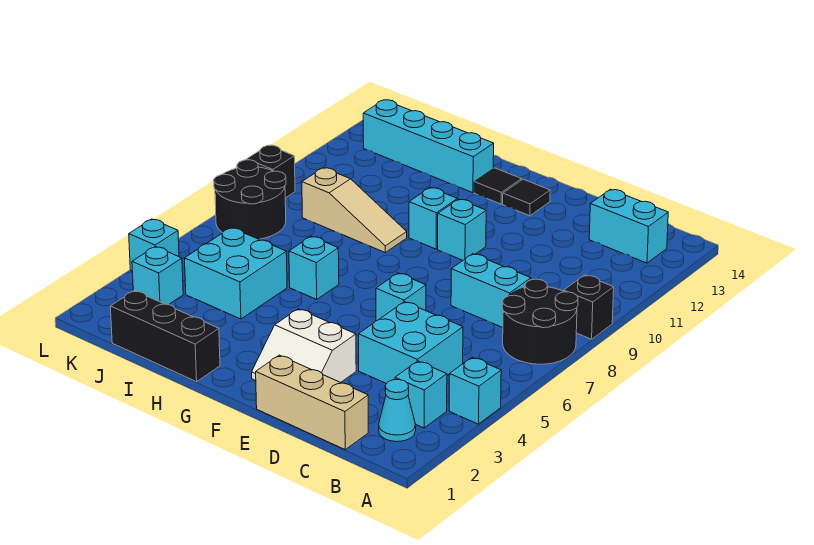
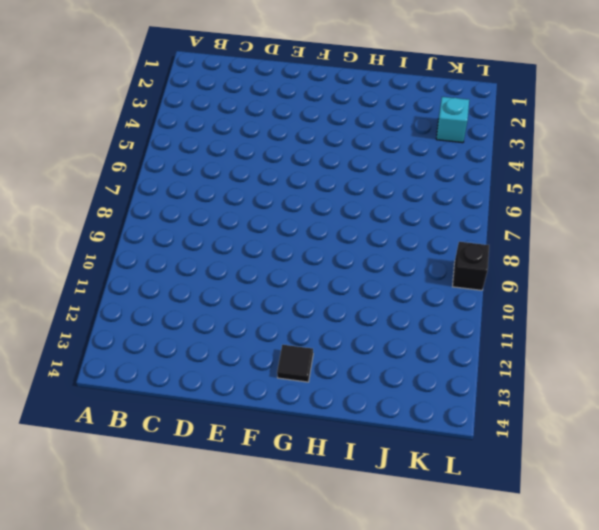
none -> cyan 1x1 brick [449,357,501,424]
none -> black 2x2 round brick [502,279,578,364]
none -> black 1x1 brick [564,275,614,339]

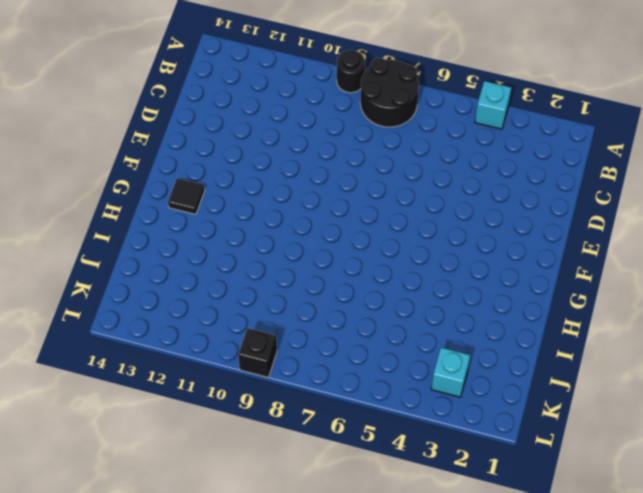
black 1x1 round brick [337,50,365,93] -> black 1x1 brick [564,275,614,339]
none -> cyan 1x1 cone [379,380,416,442]
none -> cyan 1x1 brick [395,361,447,428]
none -> cyan 1x2 brick [589,189,668,263]

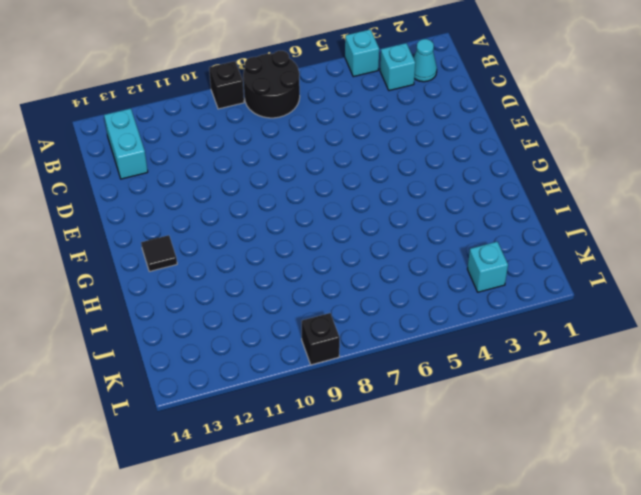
none -> tan 1x3 brick [256,355,368,449]
none -> cyan 2x2 brick [358,302,463,384]
none -> cyan 1x2 brick [451,254,531,328]

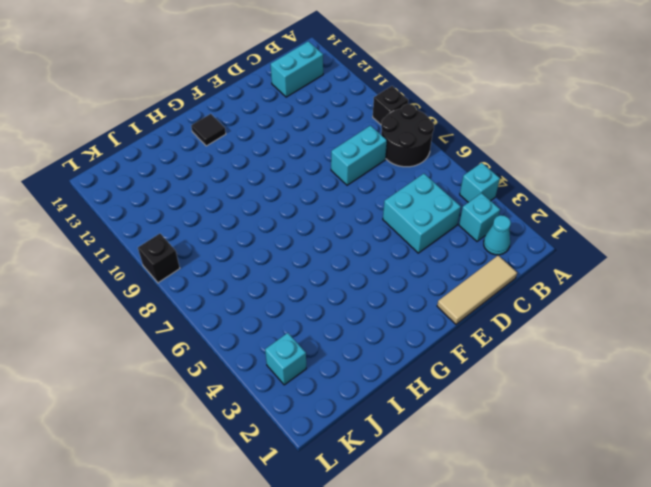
tan 1x3 tile [437,256,517,324] -> tan 1x3 brick [256,355,368,449]
none -> white 2x2 slope [252,309,356,383]
none -> cyan 1x1 brick [376,273,426,321]
none -> cyan 1x1 brick [438,199,486,260]

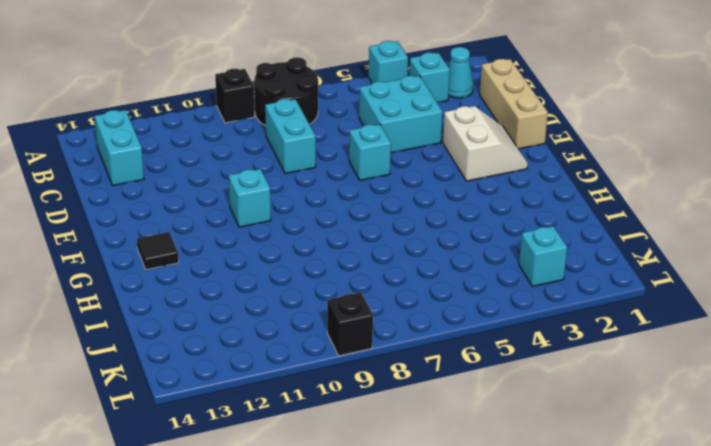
none -> black 1x1 tile [503,179,550,216]
none -> cyan 1x1 brick [409,188,457,249]
none -> black 1x3 brick [110,291,220,382]

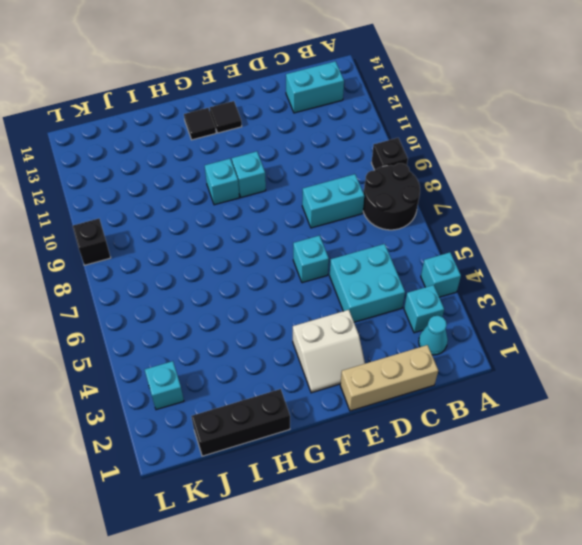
none -> cyan 1x1 brick [289,236,339,299]
none -> tan 1x3 slope [302,168,407,252]
none -> cyan 1x4 brick [363,100,494,193]

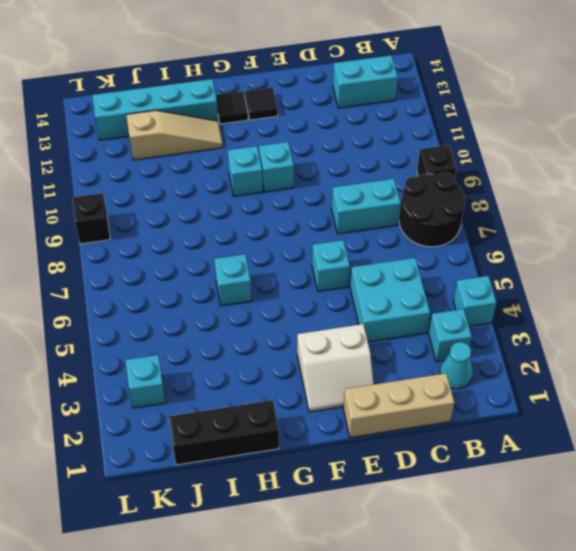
tan 1x3 slope [126,110,223,160] -> tan 1x3 slope moved to [302,168,407,252]
none -> cyan 2x2 brick [185,228,287,319]
none -> black 2x2 round brick [214,160,286,239]
none -> cyan 1x1 brick [129,219,179,271]

